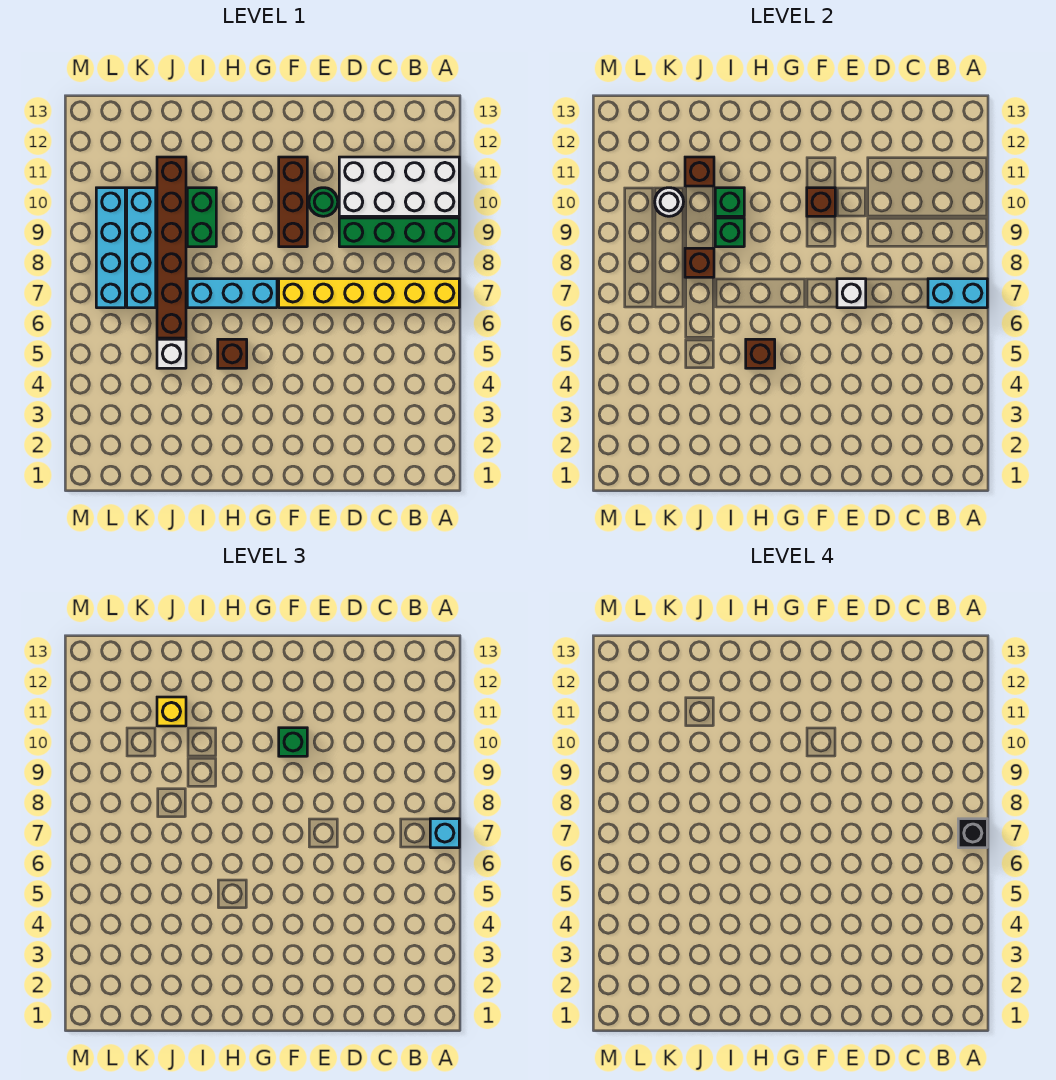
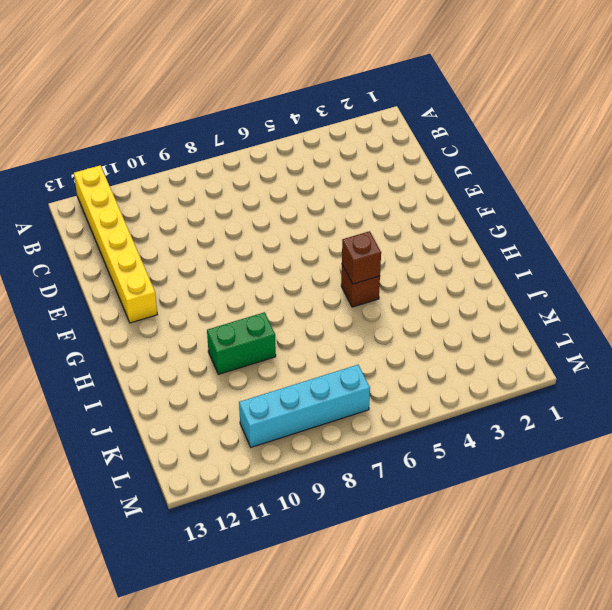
yellow 1x6 brick [74,165,157,323] -> yellow 1x6 brick moved to [279,279,459,308]
none -> green 1x4 brick [339,218,459,247]
none -> white 2x4 brick [339,157,459,216]
none -> green 1x1 round brick [309,188,338,216]

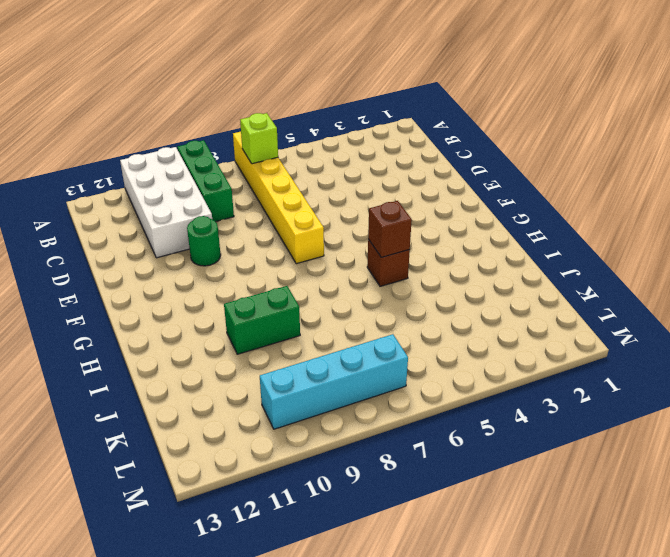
green 1x3 brick [177,140,234,222] -> green 1x4 brick [339,218,459,247]
lime 1x1 brick [240,113,278,164] -> cyan 1x2 brick [928,279,987,308]
none -> brown 1x3 brick [279,157,307,247]
none -> cyan 1x3 brick [187,279,277,308]
none -> white 1x1 brick [157,339,186,368]

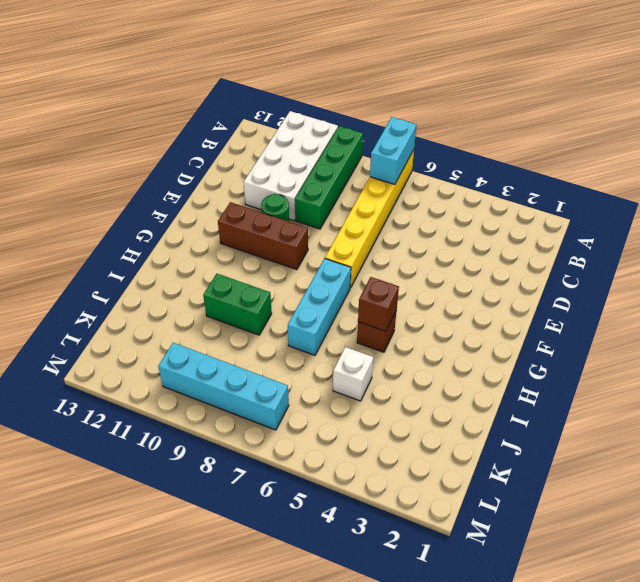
none -> brown 1x6 brick [157,157,186,338]
none -> cyan 1x4 brick [127,188,156,308]
none -> white 1x1 brick [837,279,866,308]

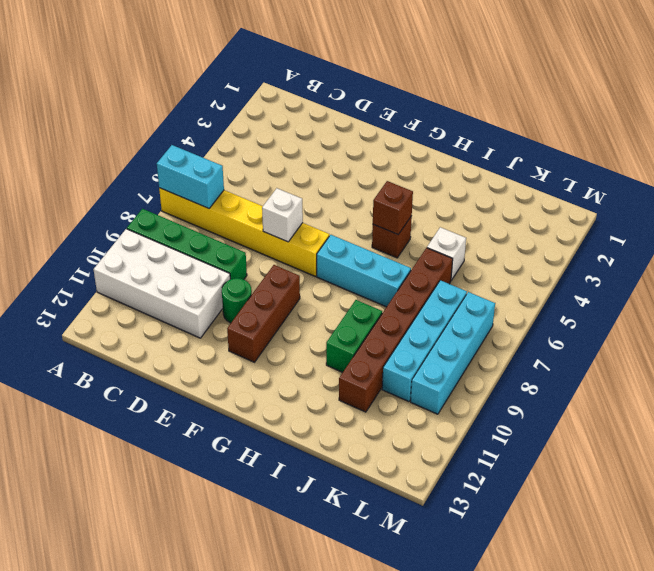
none -> brown 1x1 brick [807,188,835,216]
none -> green 1x1 brick [715,218,744,247]
none -> green 1x1 brick [715,188,744,216]

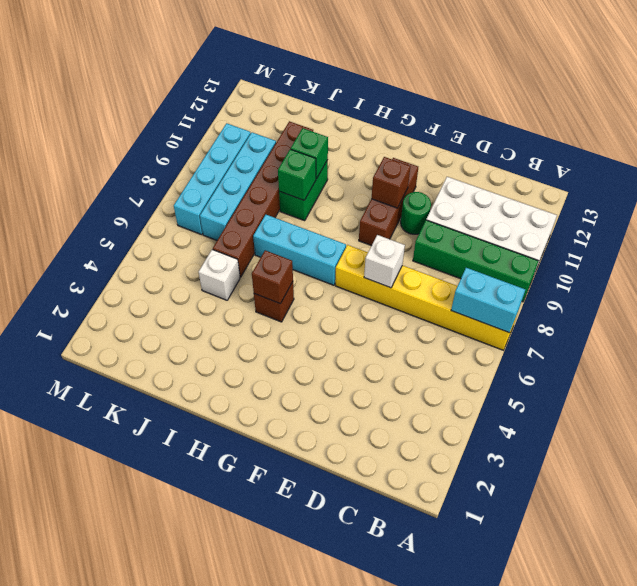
none -> brown 1x1 brick [685,248,714,277]
none -> brown 1x1 brick [685,157,714,186]
none -> white 1x1 round brick [655,188,683,216]

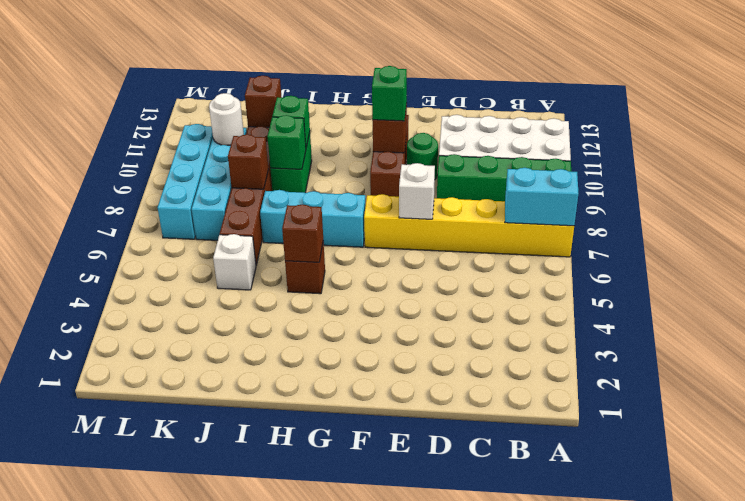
none -> cyan 1x1 brick [430,819,459,848]
none -> yellow 1x1 brick [157,697,186,726]
none -> black 1x1 brick [958,819,987,848]

